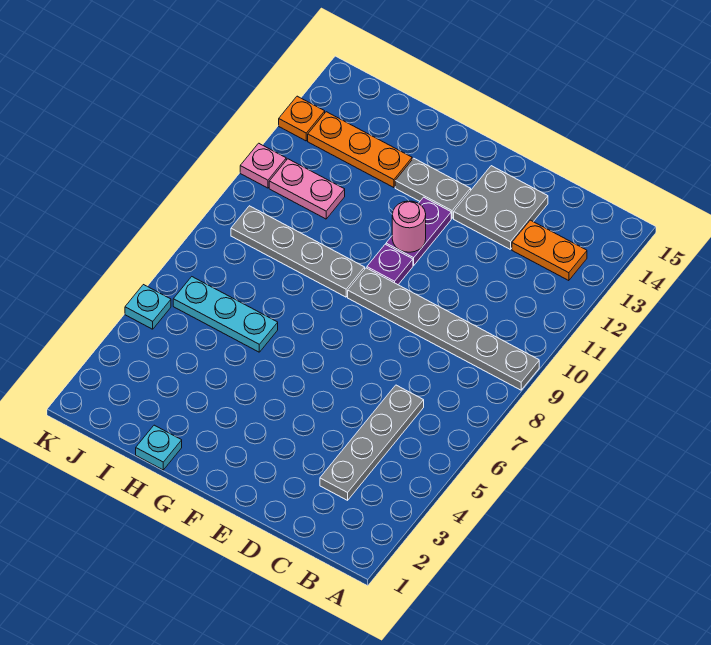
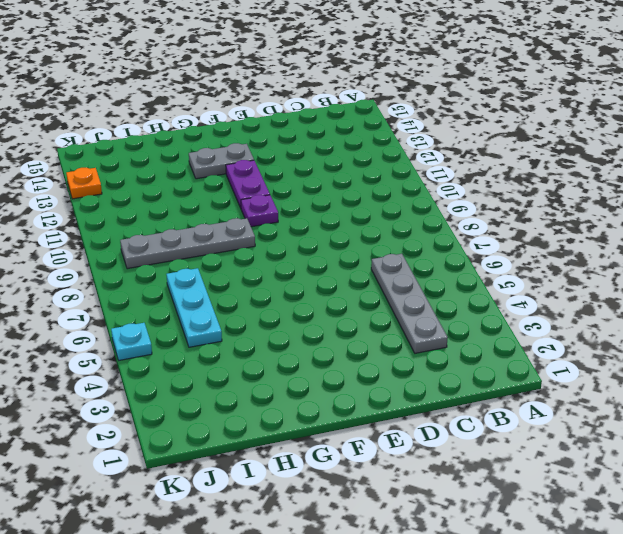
cyan 1x3 plate [166,268,222,347] -> cyan 1x3 plate turned to [173,277,278,352]
none -> grey 1x6 plate [348,268,539,390]
none -> orange 1x2 plate [512,220,587,281]
none -> grey 2x2 plate [454,166,548,250]

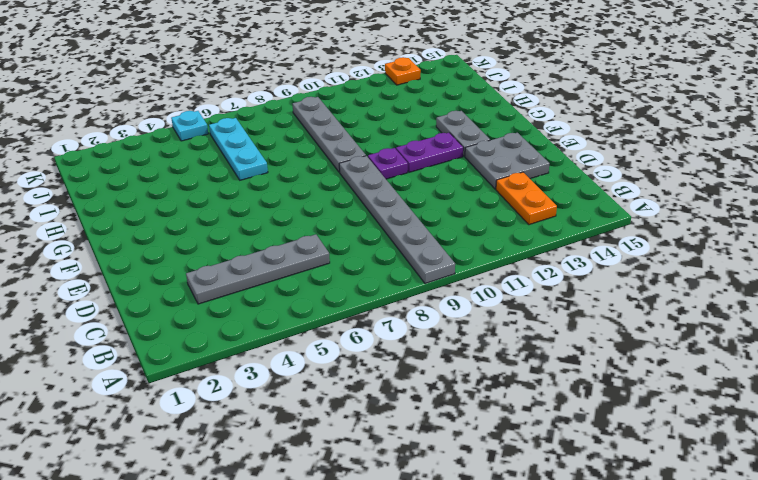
none -> cyan 1x1 plate [136,425,182,470]
none -> orange 1x3 plate [308,112,412,188]
none -> pink 1x2 plate [269,159,345,219]

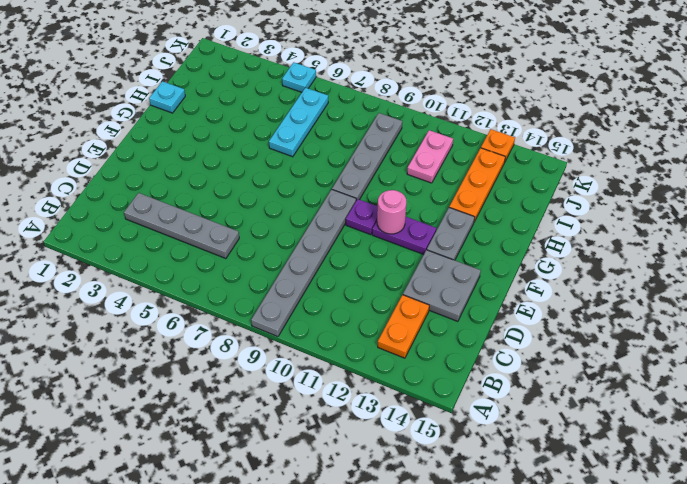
none -> pink 1x1 plate [240,143,286,188]

